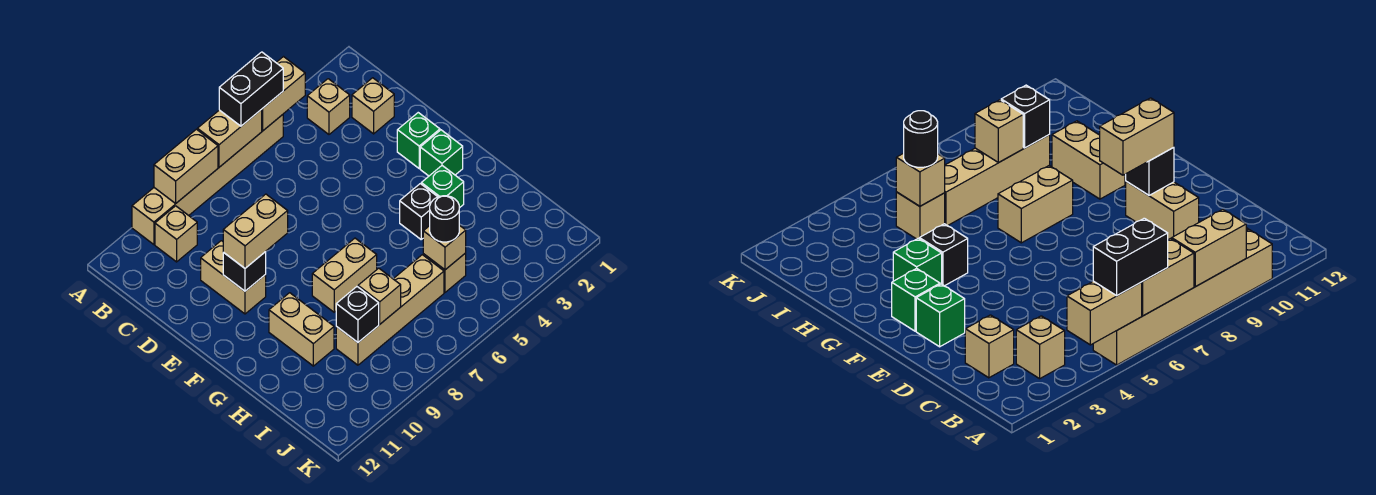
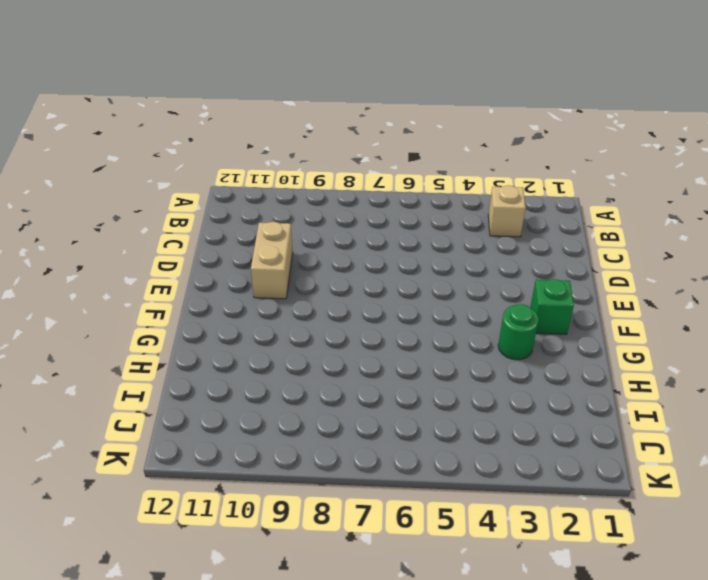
green 1x1 round brick [498,304,539,360] -> green 1x1 brick [421,166,464,208]
none -> tan 1x6 brick [132,115,283,245]
none -> tan 1x1 brick [155,206,197,262]
none -> tan 1x1 brick [352,78,394,134]

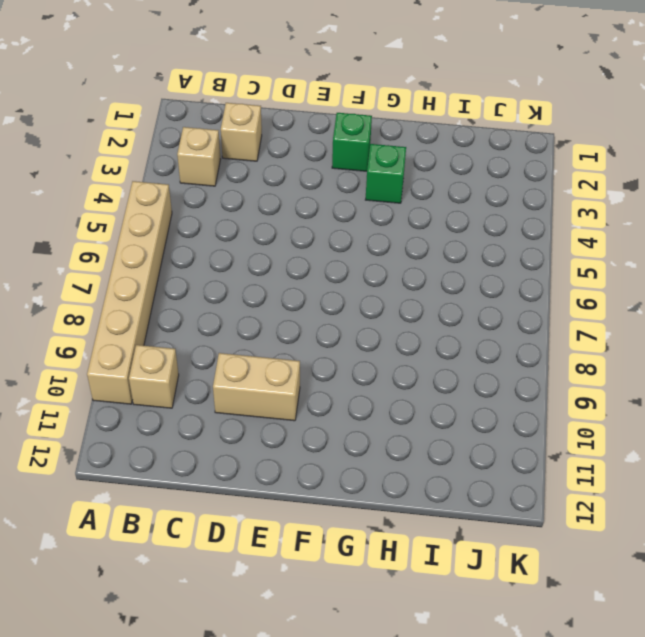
none -> green 1x1 brick [397,113,440,168]
none -> black 1x1 brick [400,184,437,239]
none -> tan 1x2 brick [312,238,377,312]

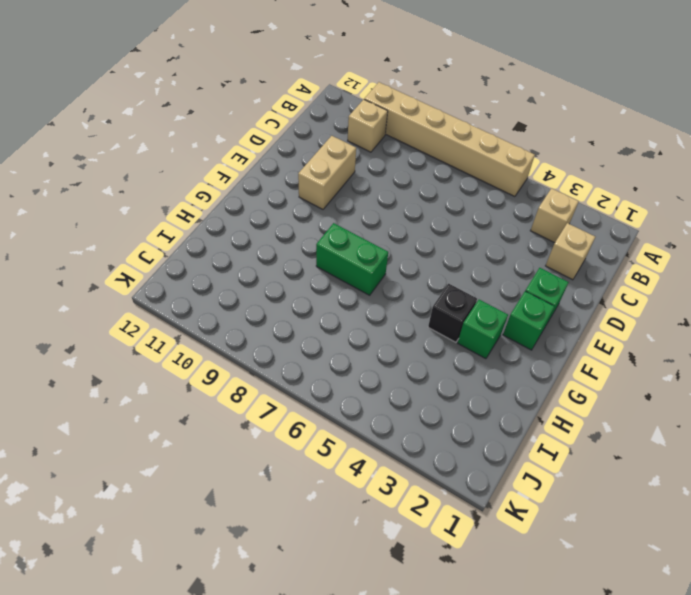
green 1x2 brick [316,223,388,295] -> tan 1x2 brick [312,238,377,312]
none -> tan 1x2 brick [269,293,334,366]
none -> tan 1x1 brick [423,253,466,292]
none -> tan 1x4 brick [336,255,444,365]

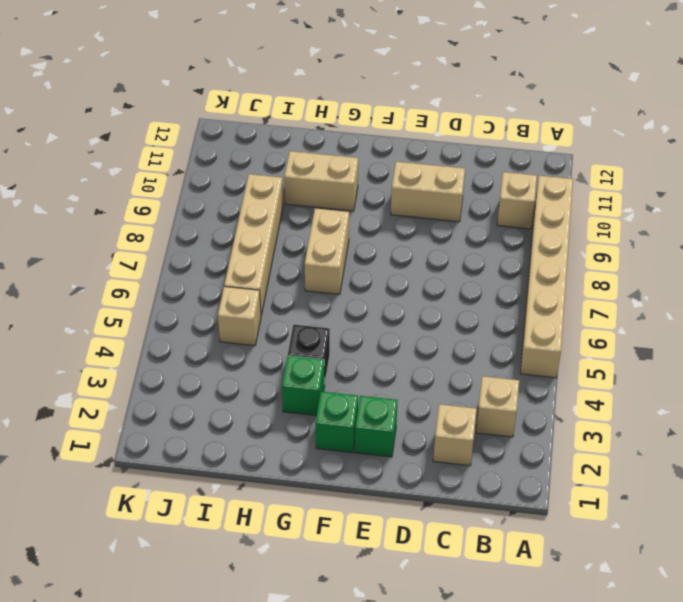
none -> tan 1x2 brick [262,57,305,131]
none -> tan 1x2 brick [197,109,262,167]
none -> tan 1x2 brick [154,129,218,204]

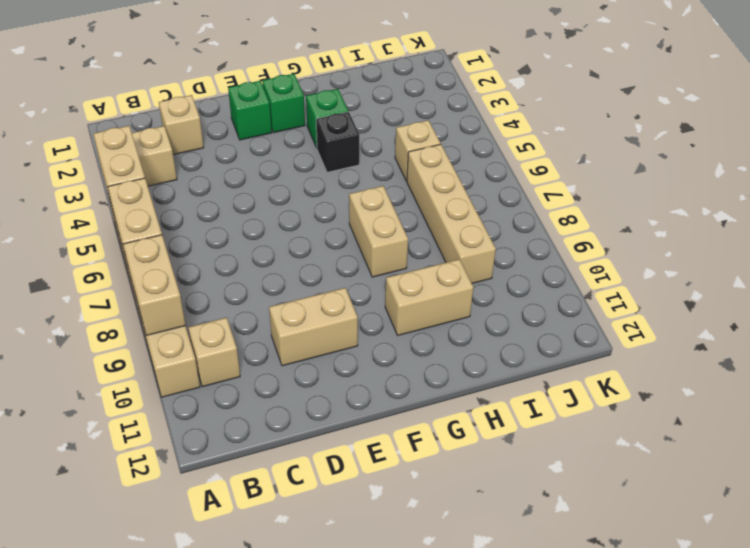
none -> black 1x1 brick [223,252,266,291]
none -> tan 1x1 brick [423,225,466,270]
none -> tan 1x1 brick [358,268,401,324]

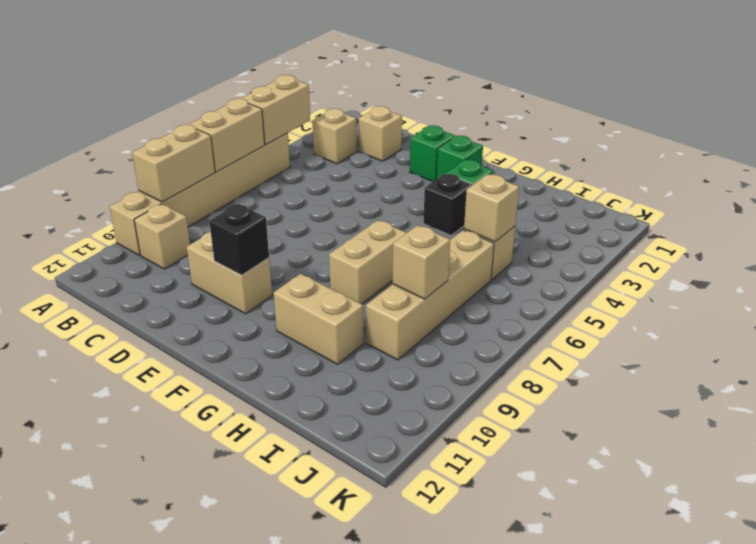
none -> black 1x1 brick [336,287,379,342]
none -> black 1x2 brick [219,52,283,126]
none -> tan 1x2 brick [223,194,288,268]

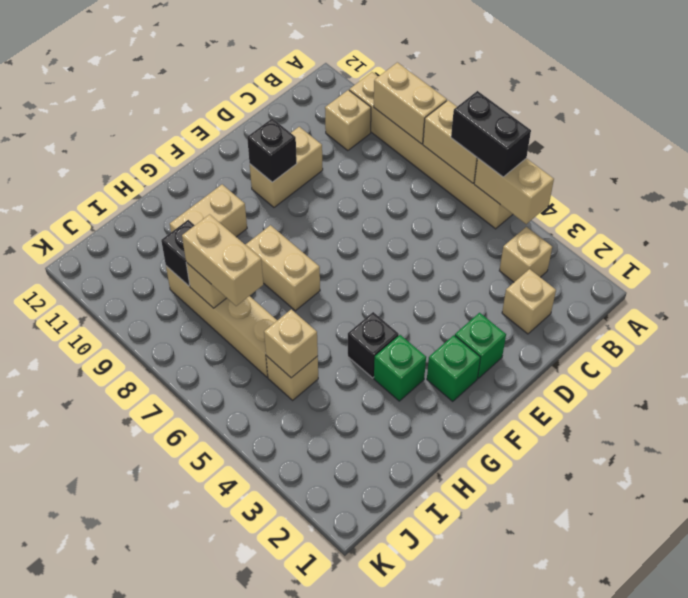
tan 1x2 brick [182,214,263,306] -> tan 1x2 brick moved to [223,194,288,268]
none -> black 1x1 round brick [430,196,459,242]

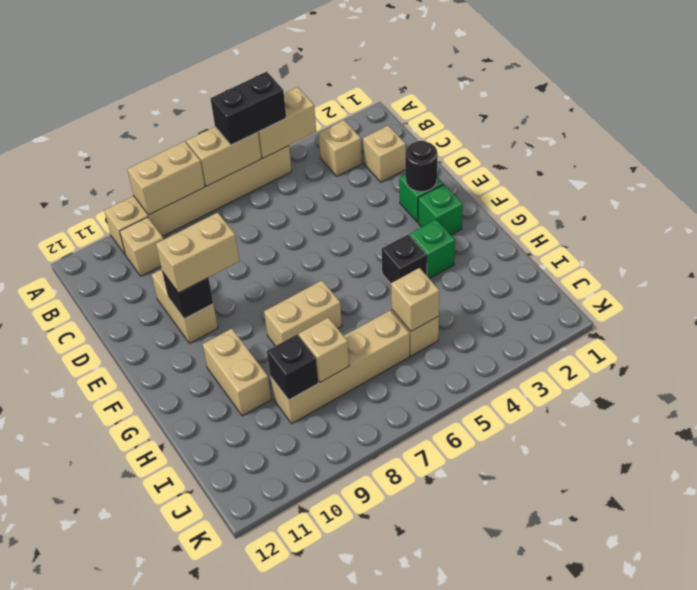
black 1x1 round brick [405,141,438,192] -> black 1x1 round brick moved to [430,196,459,242]

